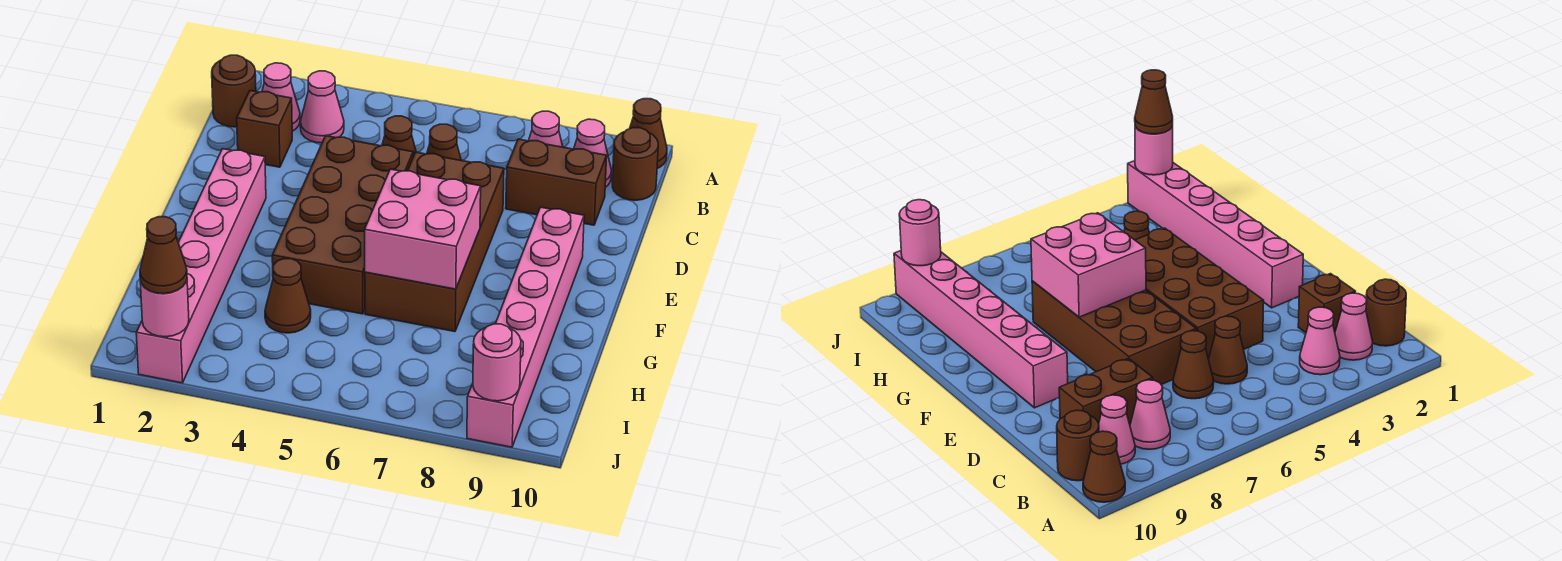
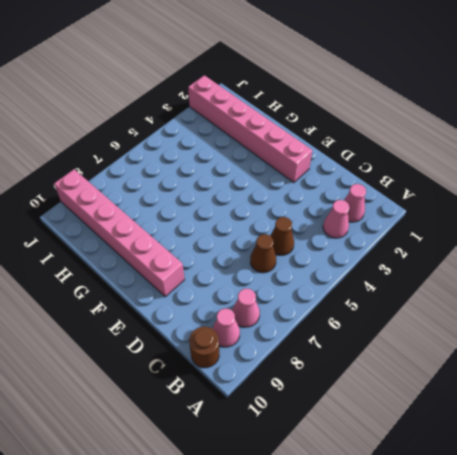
none -> brown 1x1 cone [630,99,667,168]
none -> brown 1x1 round brick [212,55,256,127]
none -> brown 1x1 brick [237,91,292,167]

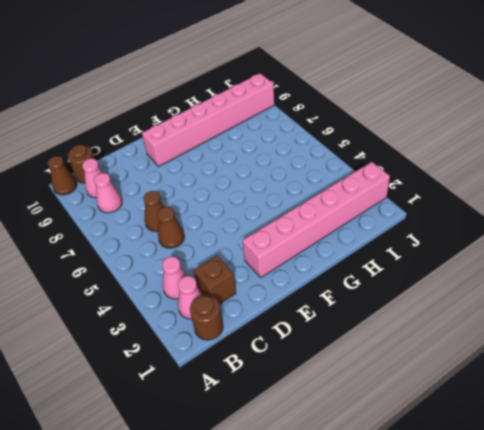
none -> brown 1x2 brick [506,139,607,225]
none -> brown 2x4 brick [272,136,413,314]
none -> brown 2x4 brick [365,152,504,332]

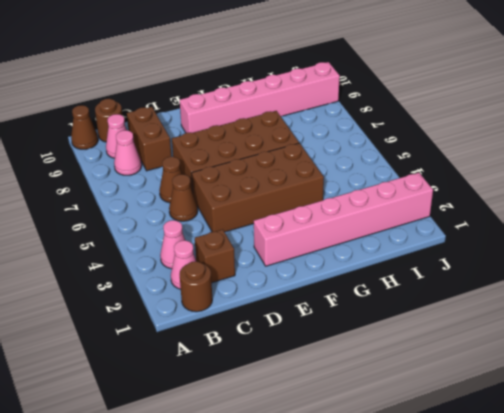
none -> brown 1x1 cone [265,259,311,333]
none -> pink 2x2 brick [365,169,481,289]
none -> pink 1x1 round brick [140,280,189,337]

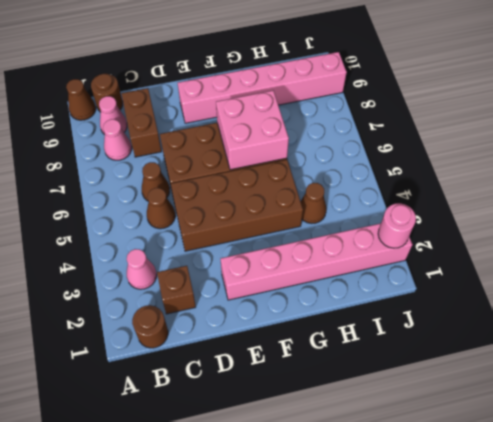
none -> pink 1x1 cone [262,63,300,131]
none -> pink 1x1 round brick [473,324,521,401]
none -> brown 1x1 cone [140,217,187,294]

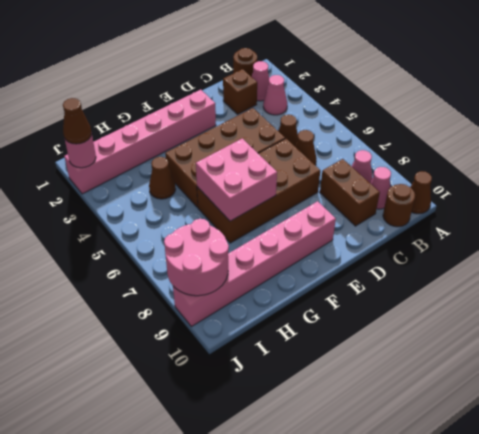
pink 2x2 round brick [164,219,229,296] -> pink 1x1 round brick [473,324,521,401]

